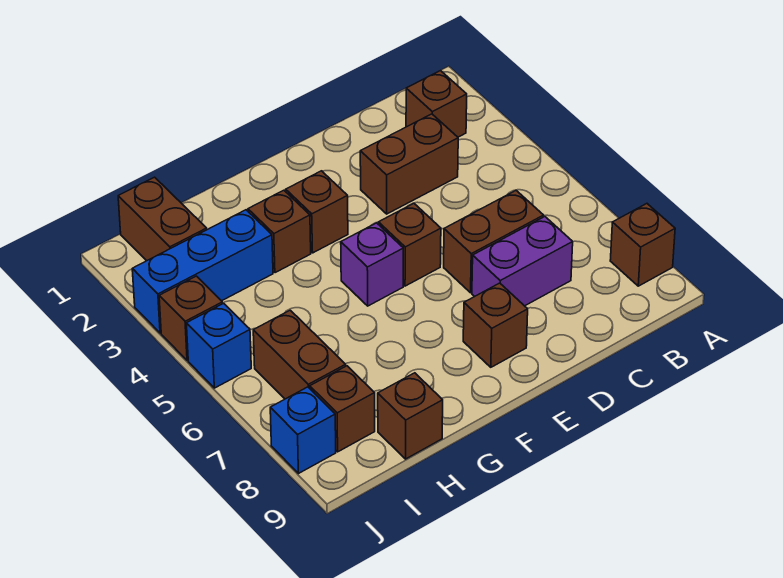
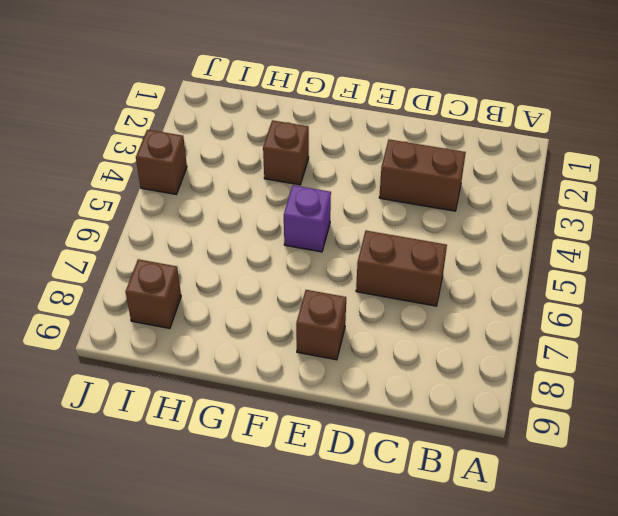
none -> brown 1x1 brick [610,204,675,286]
none -> brown 1x1 brick [406,71,467,137]
none -> purple 1x2 brick [472,217,573,306]

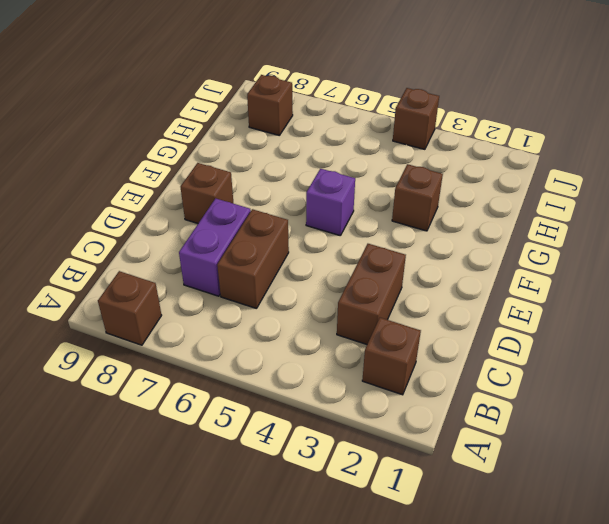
none -> brown 1x1 brick [378,203,441,286]
none -> brown 1x1 brick [286,171,348,253]
none -> blue 1x3 brick [132,210,273,333]

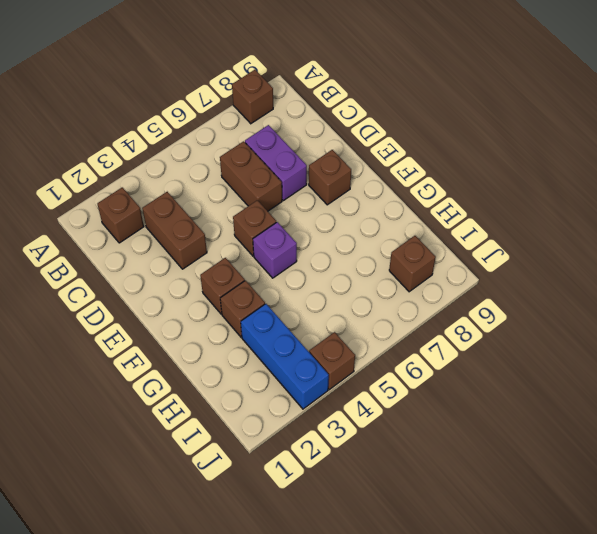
none -> brown 1x1 brick [378,373,443,459]
none -> brown 1x2 brick [118,177,207,261]
none -> brown 1x2 brick [253,310,346,399]

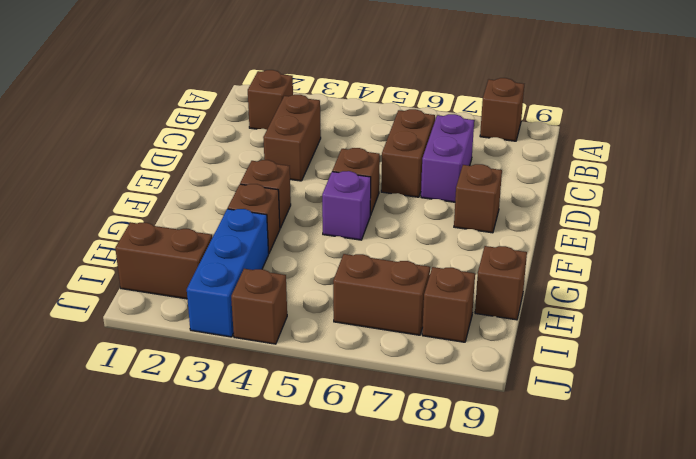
none -> blue 1x1 brick [186,303,251,388]
none -> blue 1x1 brick [270,387,336,474]

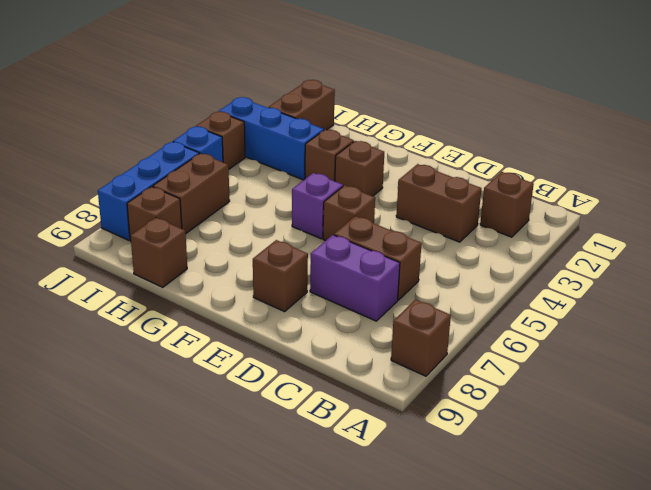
blue 1x3 brick [98,142,199,240] -> blue 1x1 brick [270,387,336,474]

